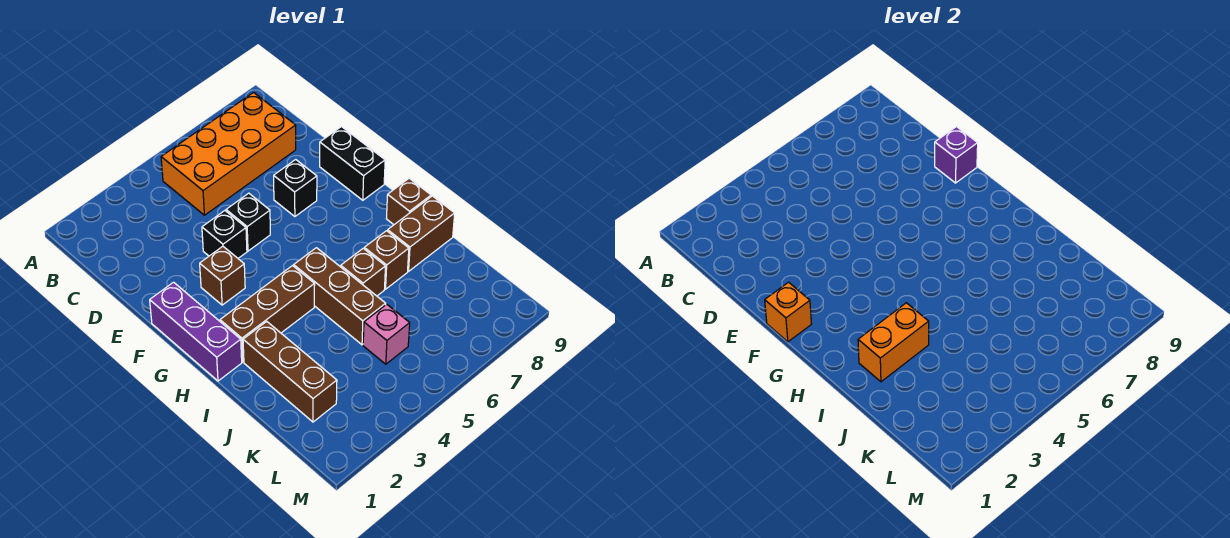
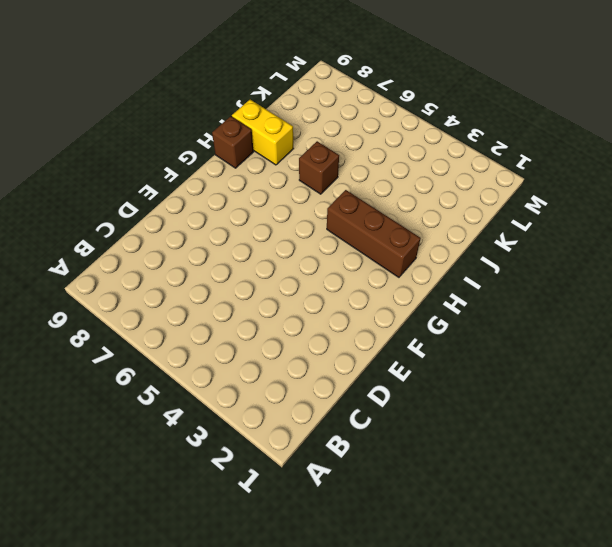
yellow 1x2 brick [232,100,294,165] -> brown 1x2 brick [388,196,455,271]
none -> orange 2x4 brick [161,93,296,215]
none -> black 1x1 brick [202,211,247,258]
none -> black 1x1 brick [226,193,270,251]

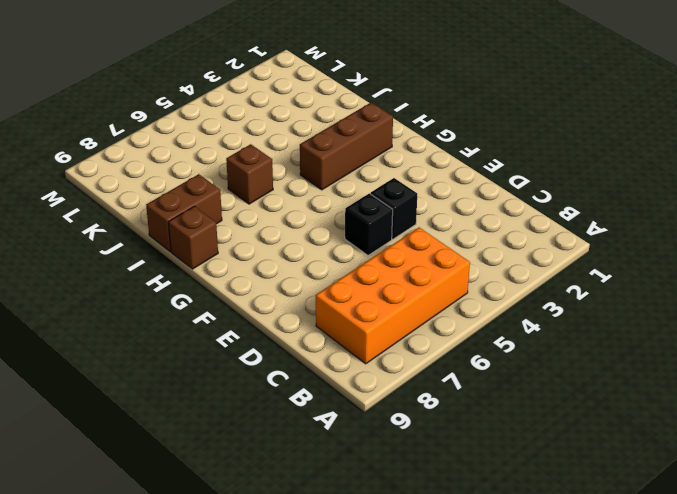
none -> black 1x1 brick [274,159,317,217]
none -> black 1x2 brick [320,127,385,200]
none -> purple 1x3 brick [150,282,242,381]

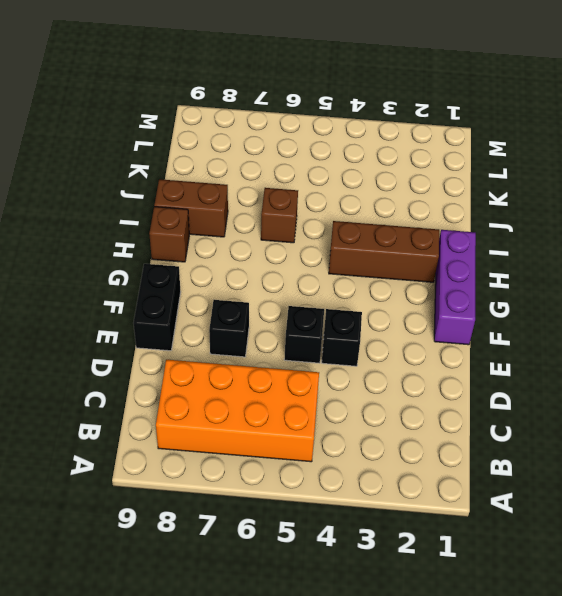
none -> brown 1x1 brick [200,246,245,305]
none -> brown 1x3 brick [294,248,386,345]
none -> brown 1x3 brick [243,322,337,422]

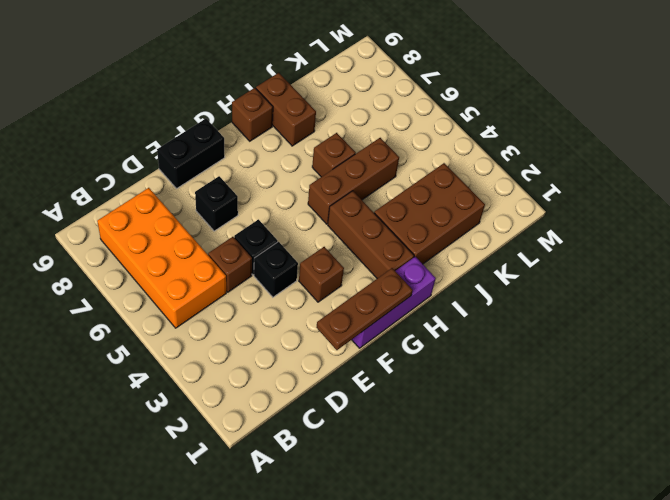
brown 1x1 brick [208,237,252,292] -> brown 1x1 brick moved to [364,231,409,289]
brown 1x3 plate [316,268,413,350] -> orange 1x1 brick [765,282,811,342]
brown 2x3 brick [374,163,485,264] -> brown 1x3 brick [243,322,337,422]
none -> pink 1x1 brick [363,304,410,364]
none -> purple 1x1 brick [935,127,978,183]
none -> orange 1x2 brick [858,303,929,382]

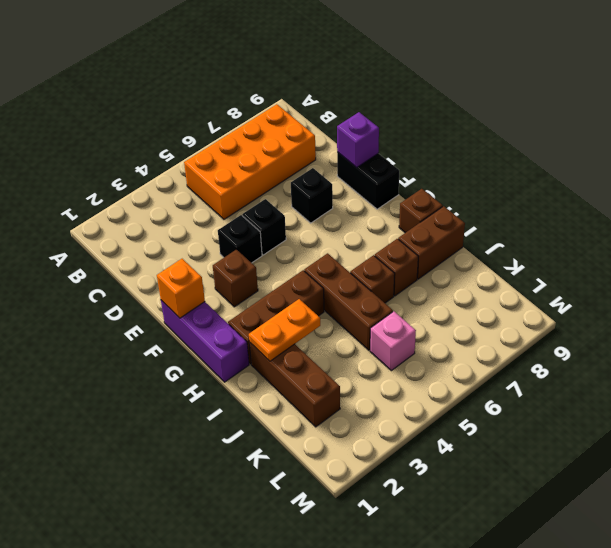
orange 1x2 plate [249,299,320,361] -> orange 1x2 brick [858,303,929,382]

